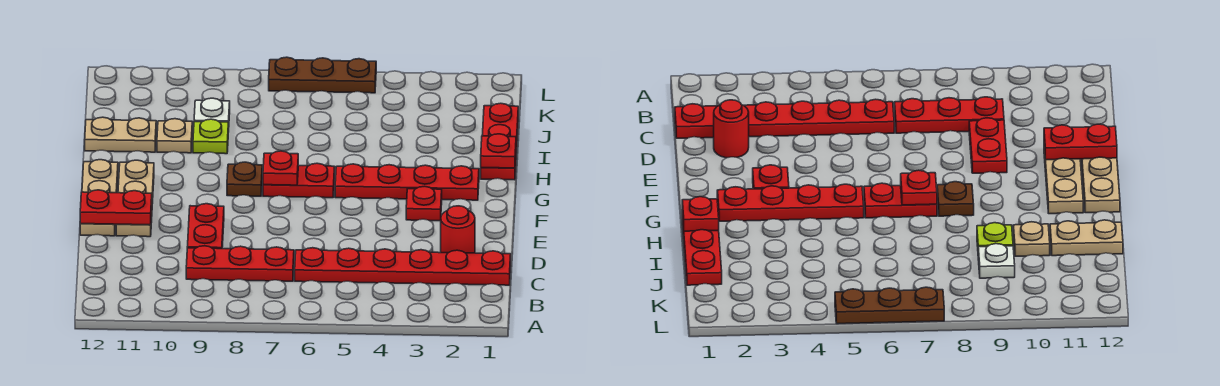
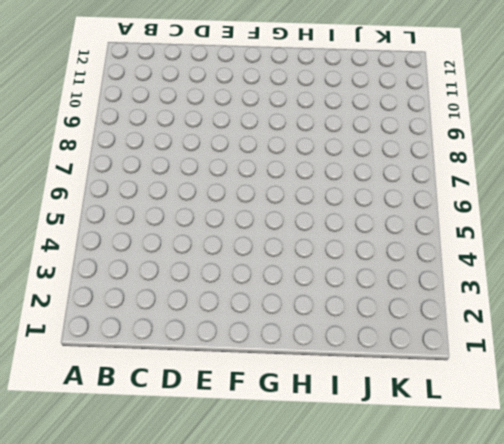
none -> red 1x6 plate [295,248,511,285]
none -> red 1x3 plate [186,246,294,281]
none -> red 1x1 round brick [441,206,475,253]

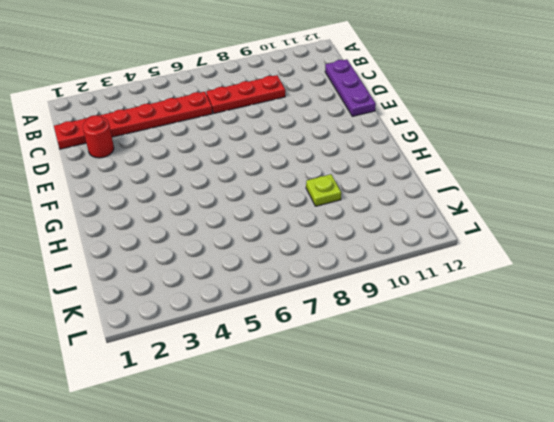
purple 1x3 plate [325,59,376,116] -> tan 1x3 plate [80,160,118,236]
none -> red 1x2 plate [187,204,224,249]
none -> tan 1x3 plate [116,160,154,237]
none -> red 1x1 plate [406,186,442,221]

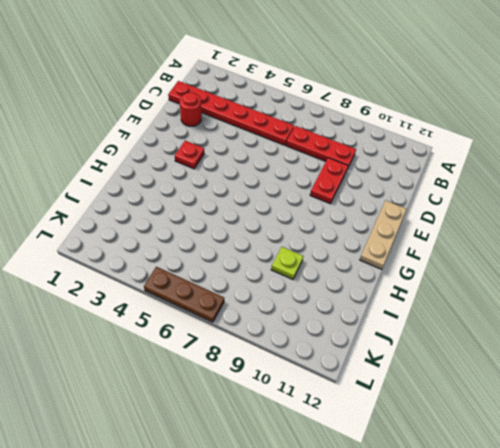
none -> tan 1x3 plate [116,160,154,237]
none -> red 1x4 plate [335,164,479,200]
none -> red 1x2 plate [263,163,335,198]

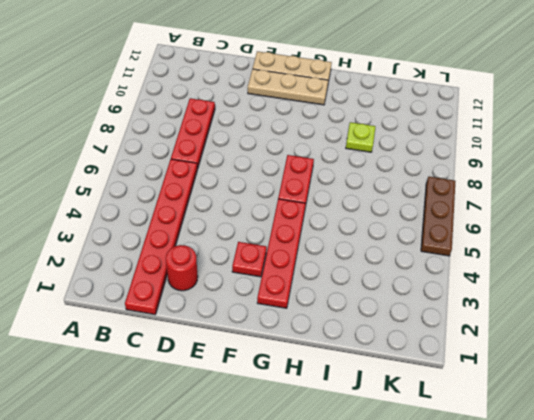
none -> red 1x2 plate [187,204,224,249]
none -> brown 1x1 plate [227,162,262,196]
none -> red 1x3 plate [481,103,518,180]

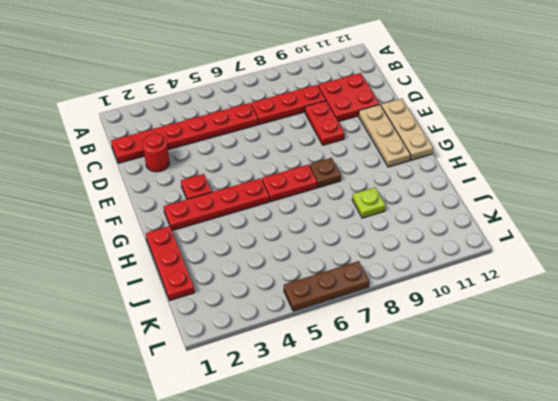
red 2x2 plate [318,73,380,122] -> none
none -> tan 1x1 plate [157,119,192,153]
none -> tan 1x2 plate [85,117,156,152]
none -> white 1x1 plate [194,98,230,132]

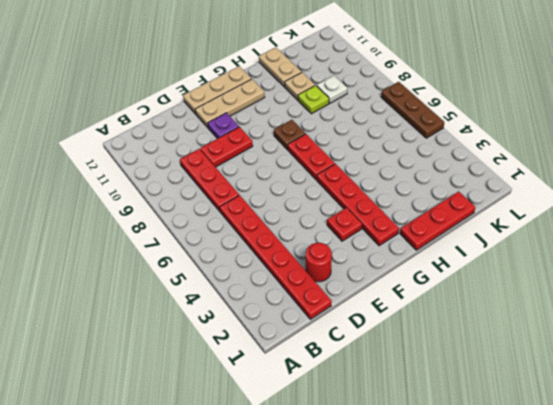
purple 1x1 plate [208,113,239,139] -> none
none -> red 1x2 plate [80,190,152,225]
none -> red 1x1 plate [263,151,298,185]
none -> red 1x1 plate [481,134,516,168]

